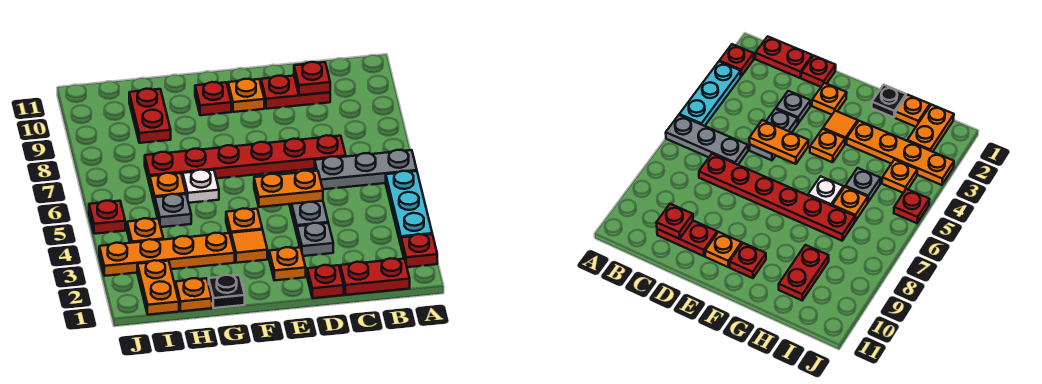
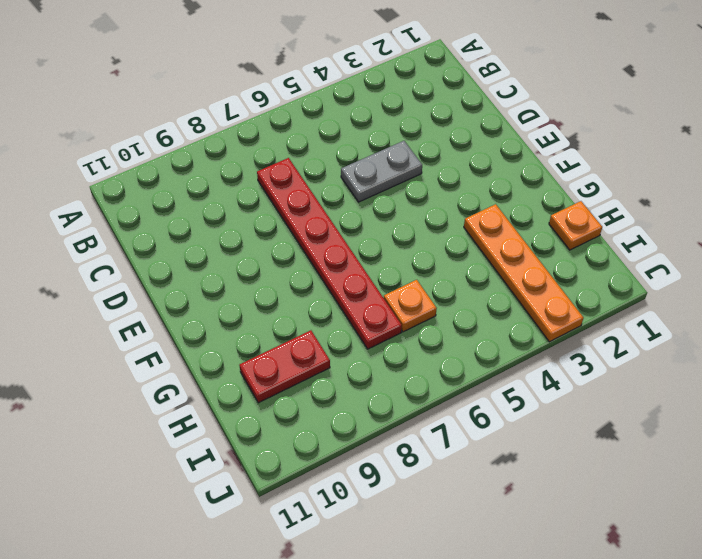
none -> red 1x1 plate [401,234,437,267]
none -> cyan 1x3 plate [386,171,432,245]
none -> grey 1x3 plate [315,150,417,189]

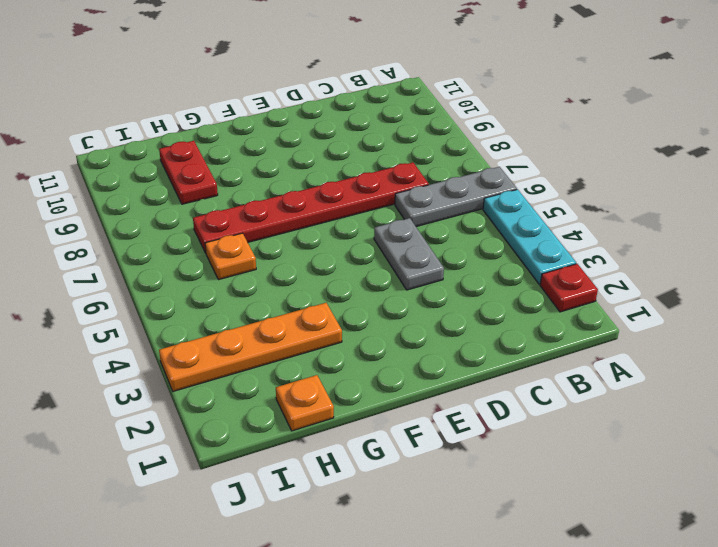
none -> red 1x2 plate [340,258,410,295]
none -> red 1x2 plate [261,76,330,109]
none -> red 1x1 plate [307,265,344,298]

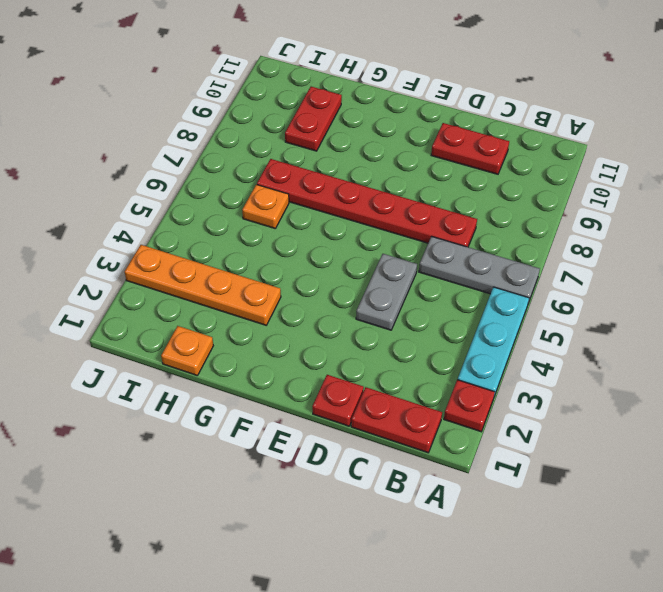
none -> grey 1x1 plate [297,223,333,256]
none -> orange 1x1 plate [269,247,306,280]
none -> orange 1x1 plate [228,79,264,112]

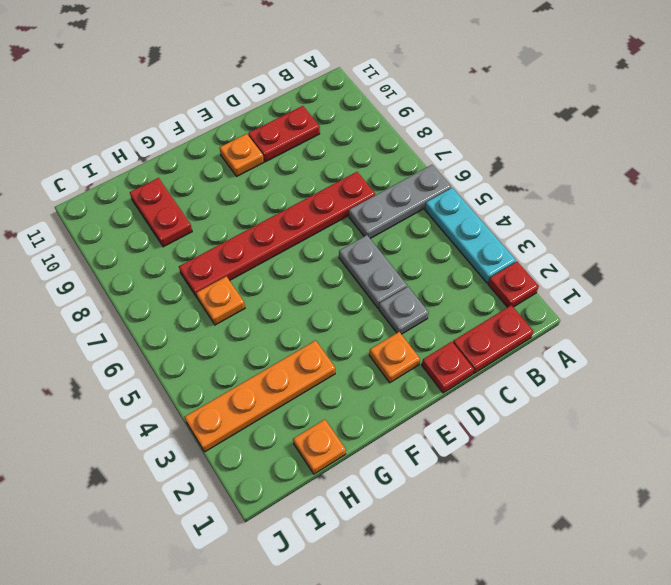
none -> orange 1x1 tile [231,230,267,263]
none -> orange 1x1 plate [226,208,262,237]
none -> red 1x1 plate [195,82,231,115]

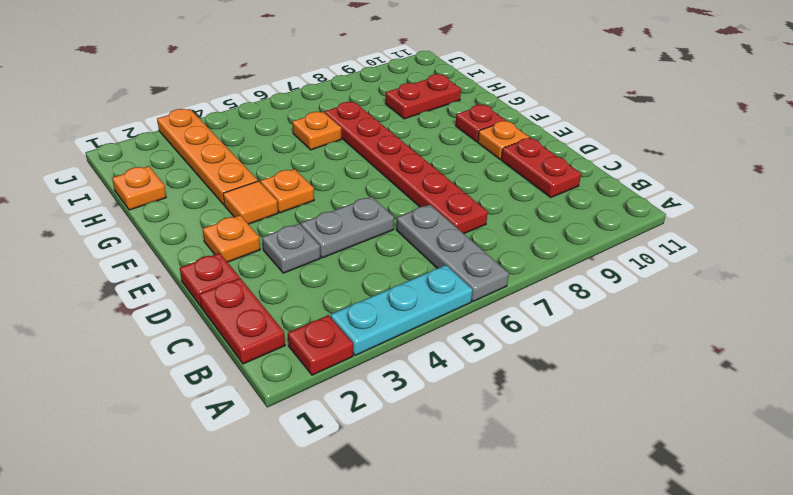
none -> black 1x1 plate [209,275,245,308]
none -> white 1x1 plate [183,170,219,203]
none -> grey 1x1 plate [155,194,191,227]

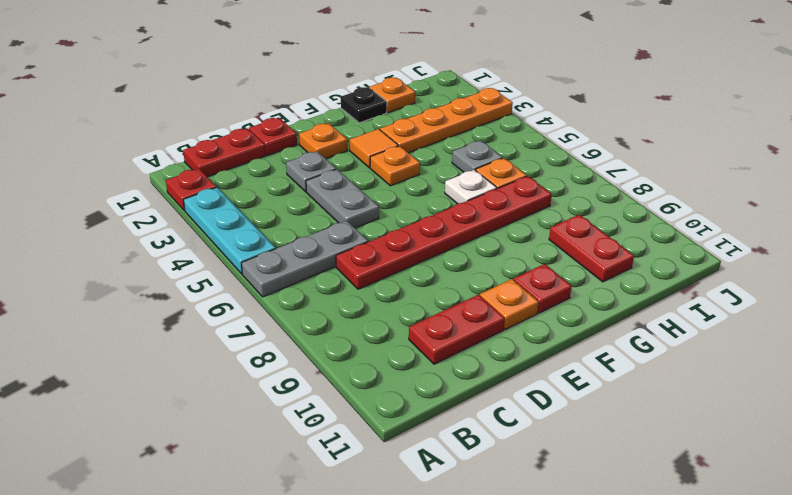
none -> orange 1x2 plate [137,260,179,315]
none -> orange 1x1 plate [127,218,163,243]
none -> red 1x1 plate [89,201,125,234]

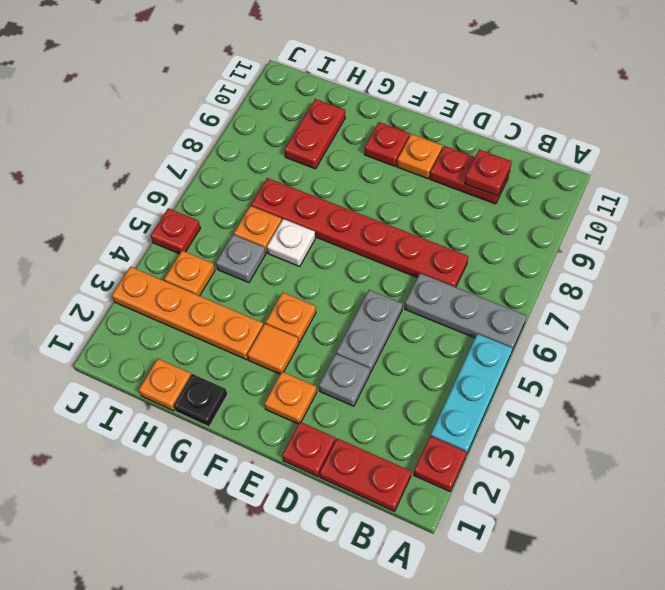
none -> orange 1x2 plate [137,260,179,315]
none -> orange 1x2 plate [254,171,323,207]

